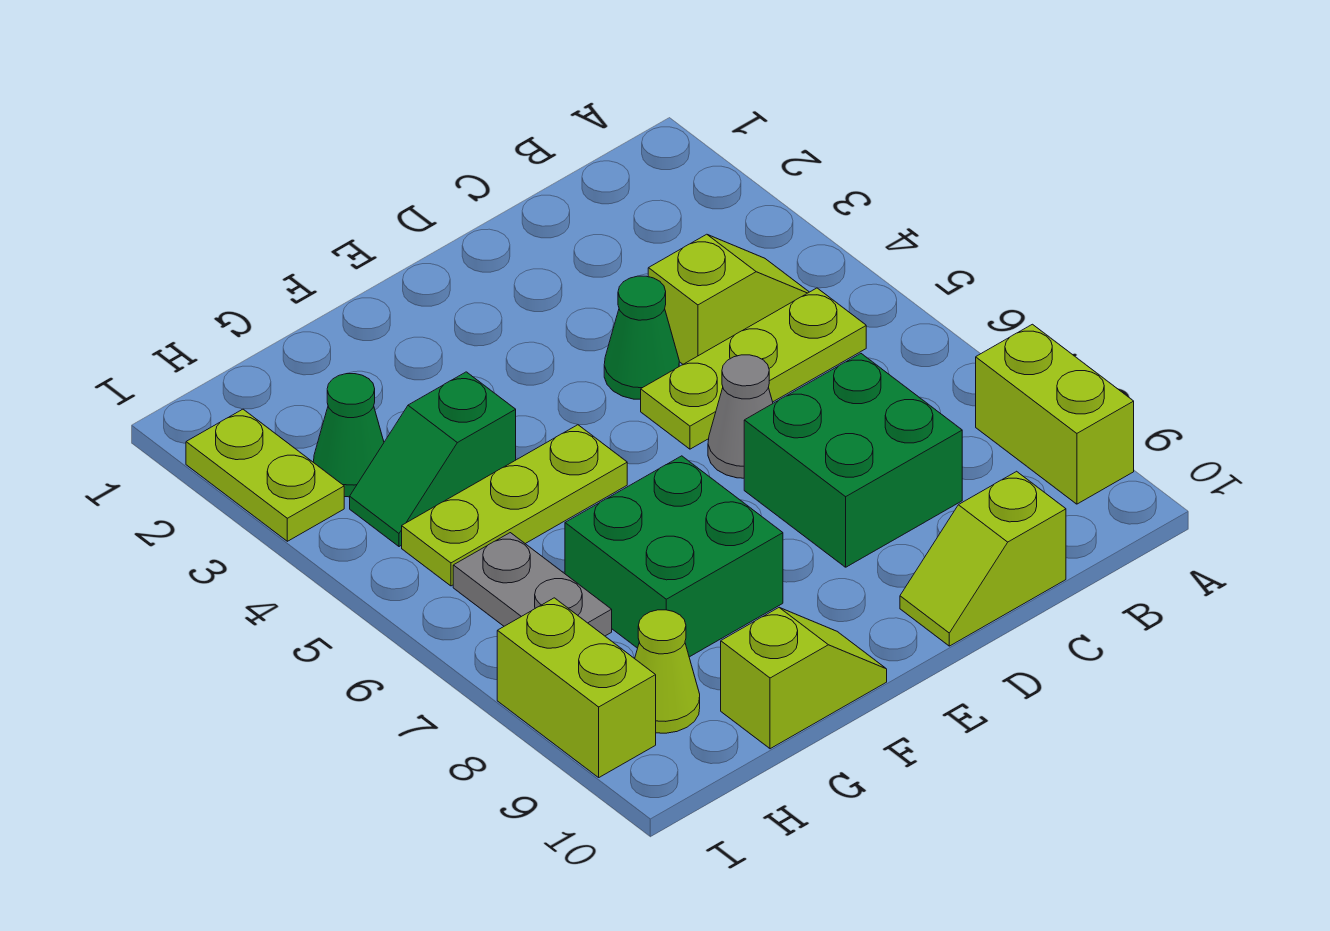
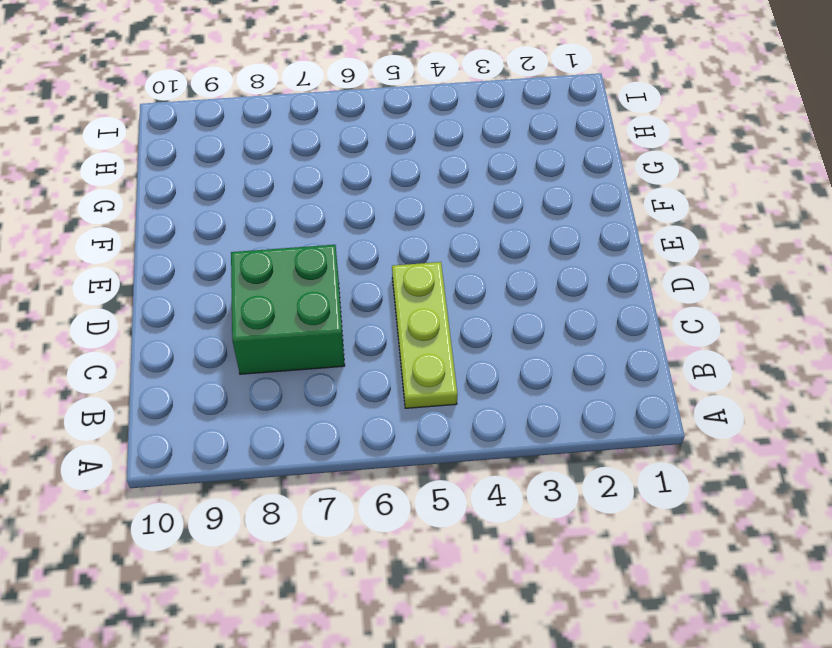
none -> lime 1x2 brick [976,324,1134,504]
none -> lime 1x2 slope [648,234,809,364]
none -> lime 1x2 slope [900,471,1066,646]

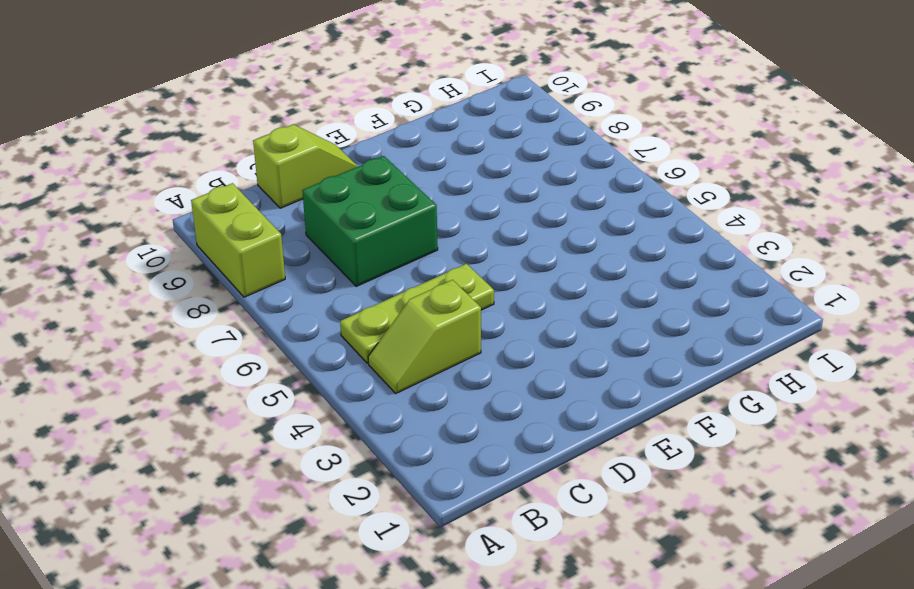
none -> green 1x1 cone [604,276,679,400]
none -> grey 1x1 cone [708,355,773,478]
none -> lime 1x3 plate [402,425,627,586]

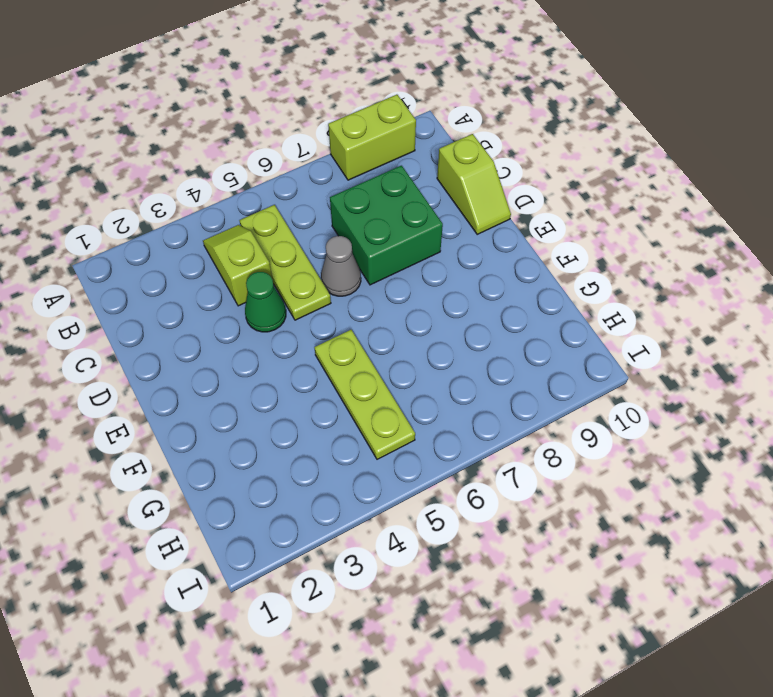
none -> green 2x2 brick [565,456,783,657]
none -> lime 1x2 slope [721,608,887,749]
none -> green 1x2 slope [350,372,516,547]

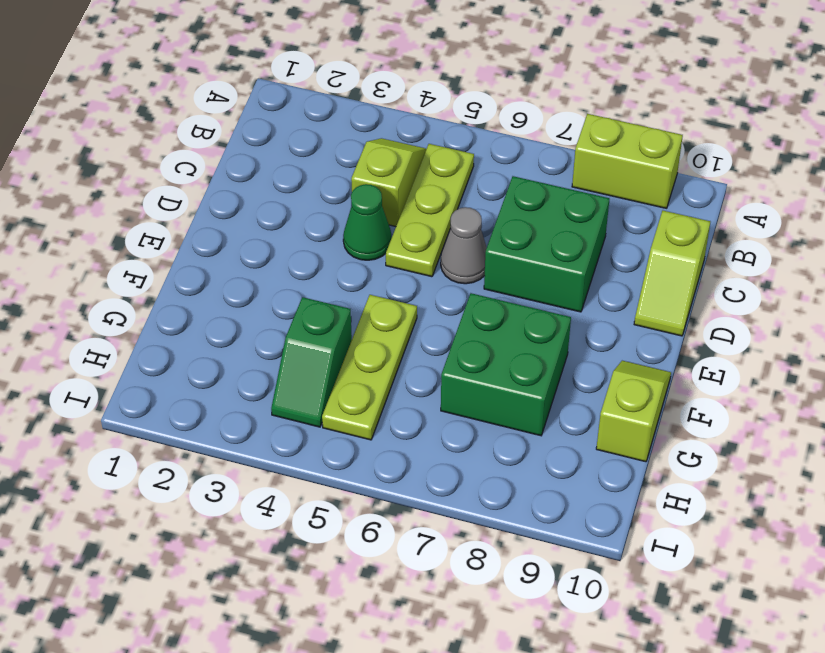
none -> green 1x1 cone [313,374,384,497]
none -> grey 1x2 plate [453,533,612,636]
none -> lime 1x1 cone [635,610,700,733]

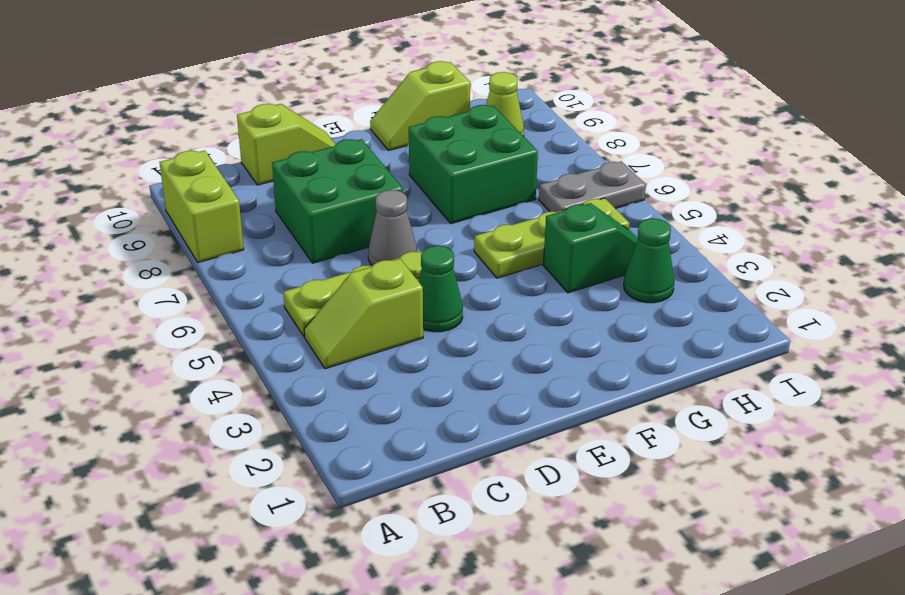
grey 1x2 plate [539,161,646,212] -> grey 1x2 plate turned to [453,533,612,636]
none -> lime 1x2 plate [186,409,344,541]
none -> lime 1x2 brick [497,598,656,777]

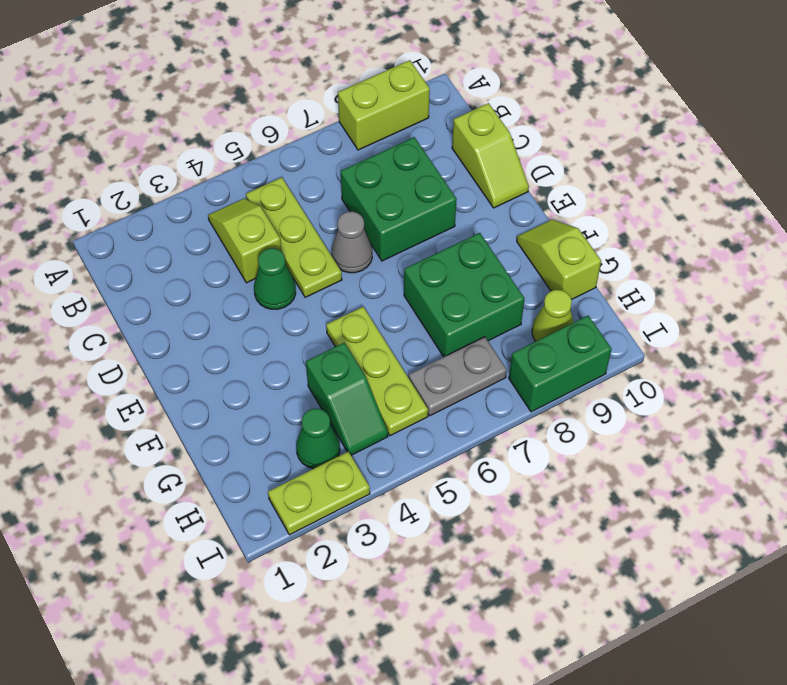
green 1x2 brick [509,316,612,412] -> lime 1x2 brick [497,598,656,777]

